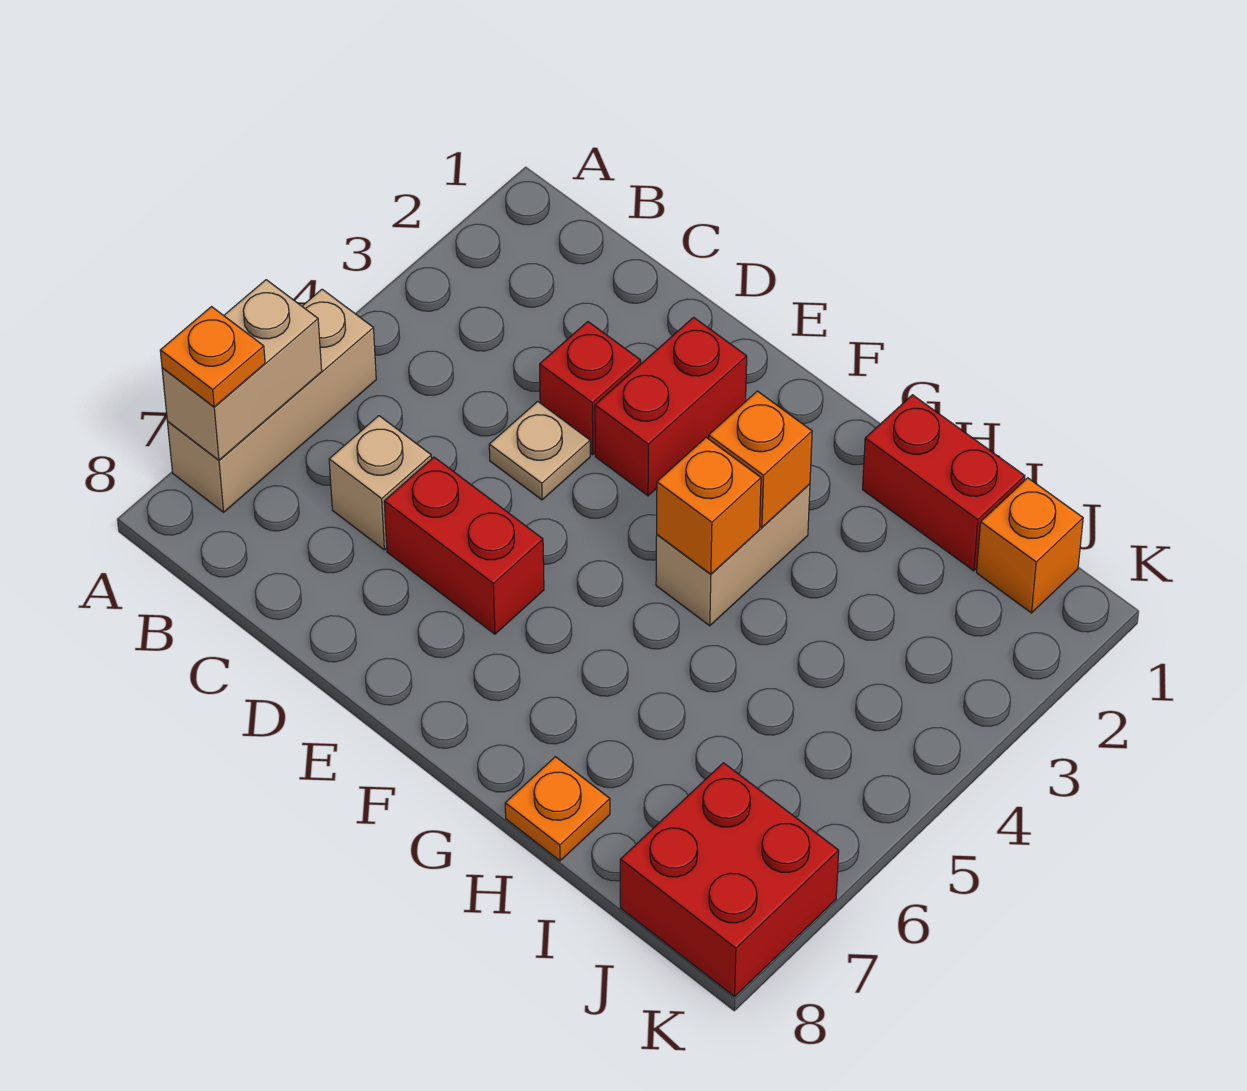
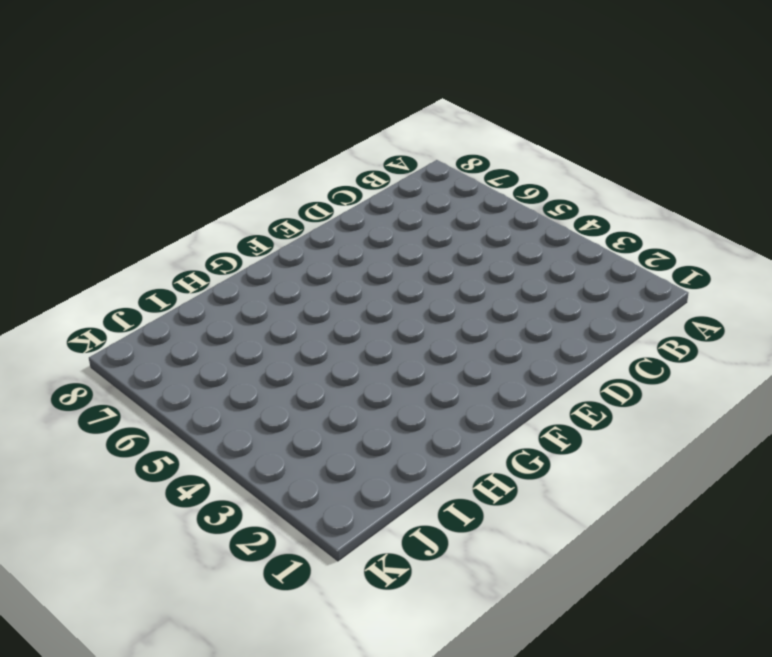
none -> tan 1x3 brick [168,289,376,512]
none -> tan 1x1 brick [329,416,432,550]
none -> red 1x1 brick [540,322,641,454]

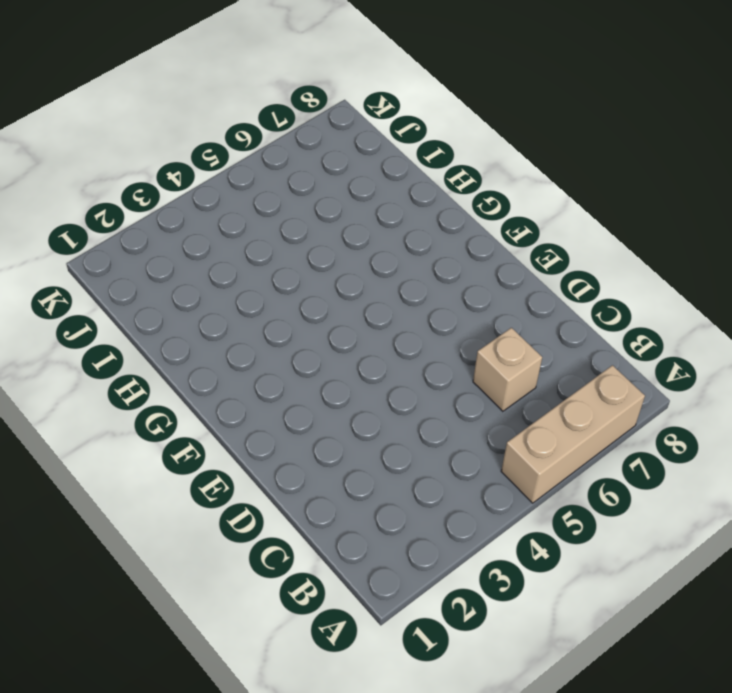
none -> red 1x1 brick [540,322,641,454]
none -> tan 1x1 plate [489,401,590,500]
none -> red 1x2 brick [384,457,544,634]

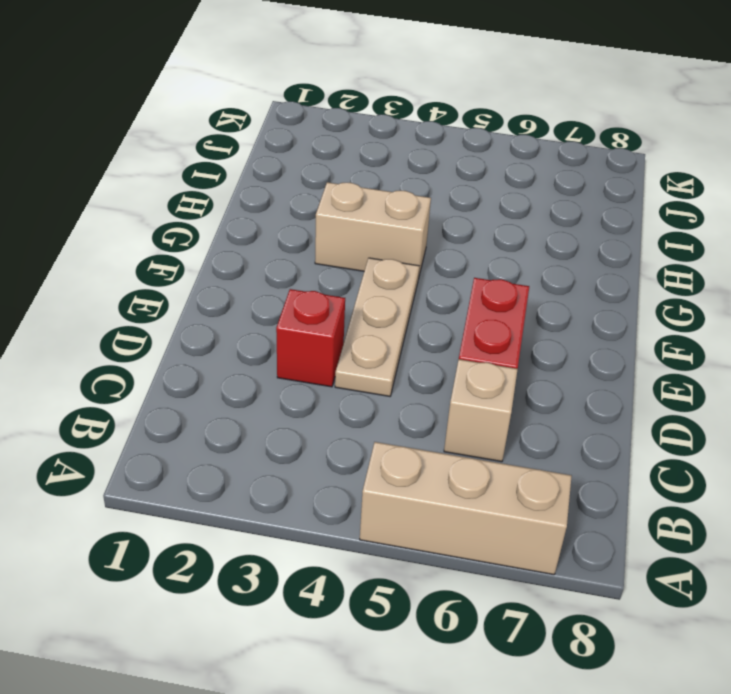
tan 1x3 plate [335,258,419,396] -> tan 1x1 plate [489,401,590,500]
none -> red 1x2 brick [595,317,747,496]
none -> red 1x2 brick [863,395,1025,571]
none -> orange 1x1 plate [505,757,610,861]

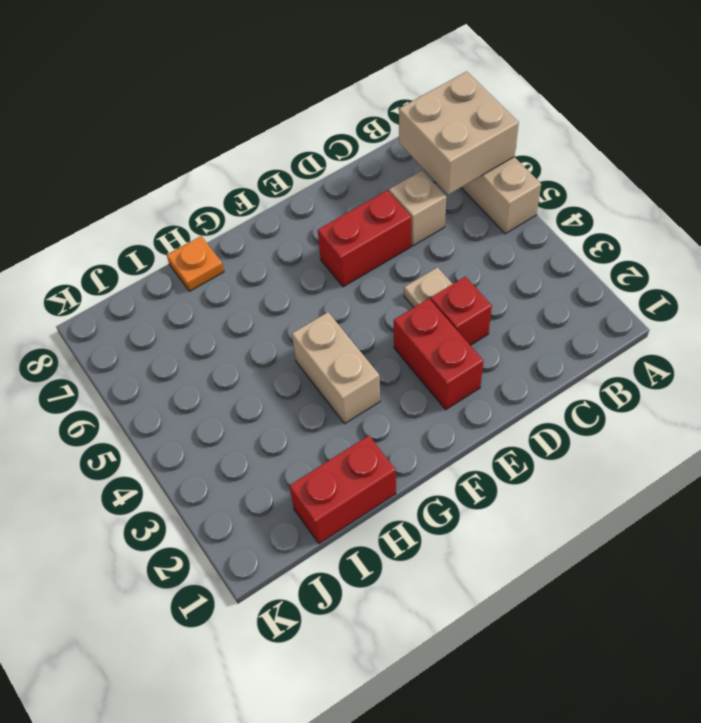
tan 2x2 brick [399,71,519,195] -> tan 1x2 brick [162,280,322,460]
none -> orange 1x1 brick [977,478,1083,613]
none -> red 2x2 brick [620,763,839,997]
none -> orange 1x1 brick [709,391,812,527]

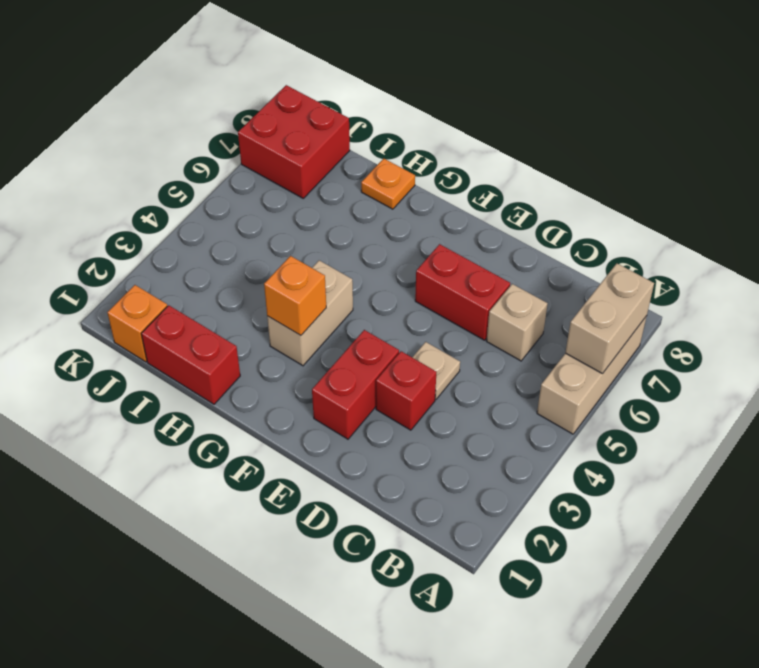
none -> orange 1x1 brick [657,438,761,574]
none -> orange 1x1 plate [160,307,265,407]

